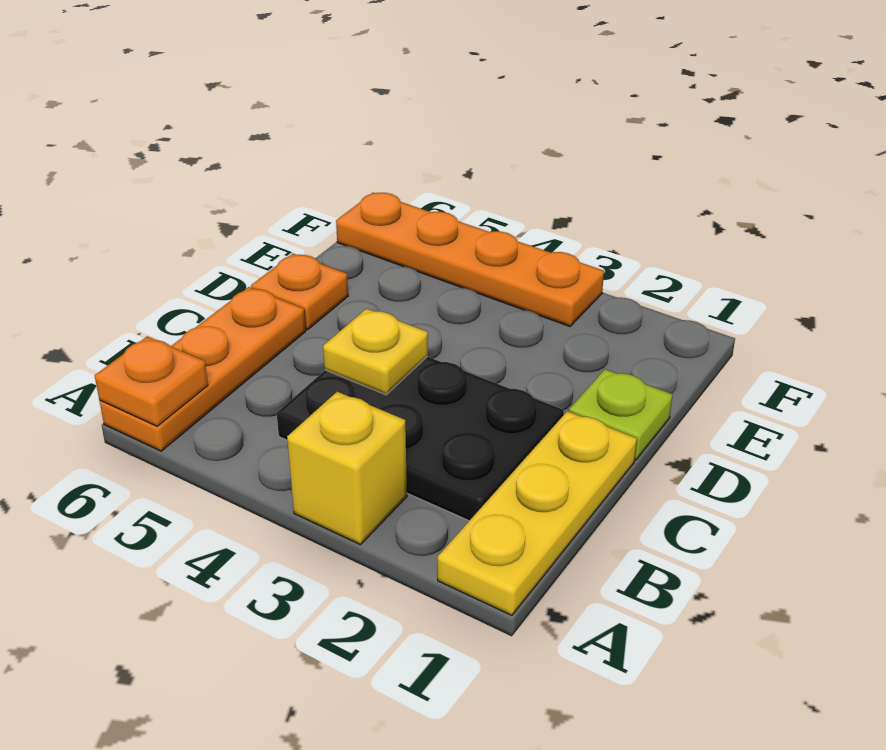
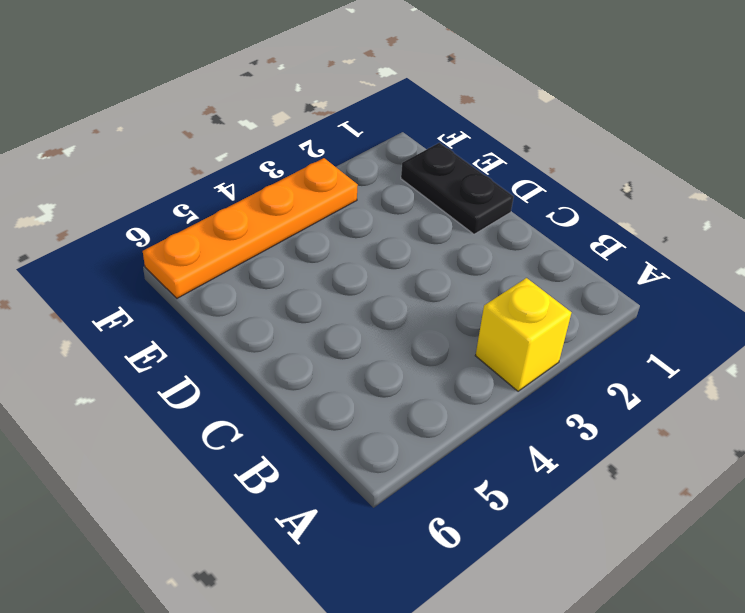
black 1x2 plate [401,143,514,234] -> lime 1x1 plate [569,369,673,460]
none -> yellow 1x3 plate [438,411,637,615]
none -> orange 1x3 plate [100,287,306,451]

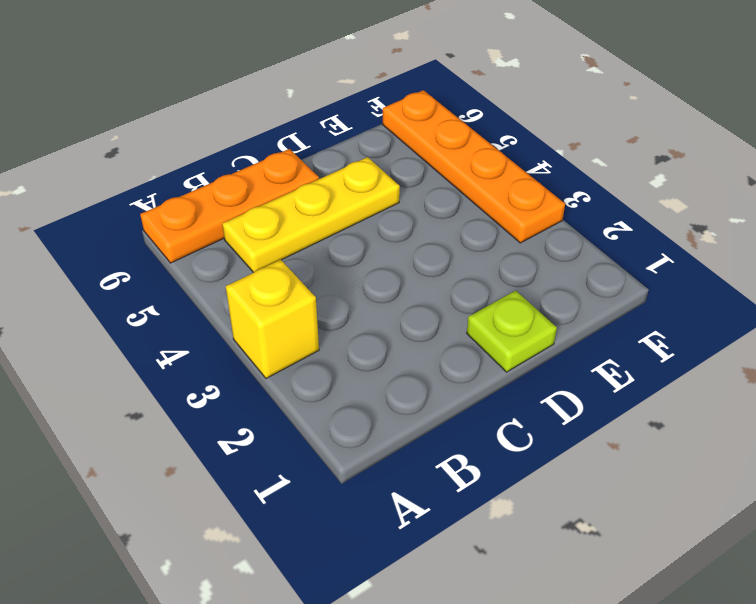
yellow 1x3 plate [222,157,400,273] -> yellow 1x3 plate moved to [438,411,637,615]
none -> black 2x3 plate [277,357,564,521]
none -> orange 1x1 plate [251,254,348,330]

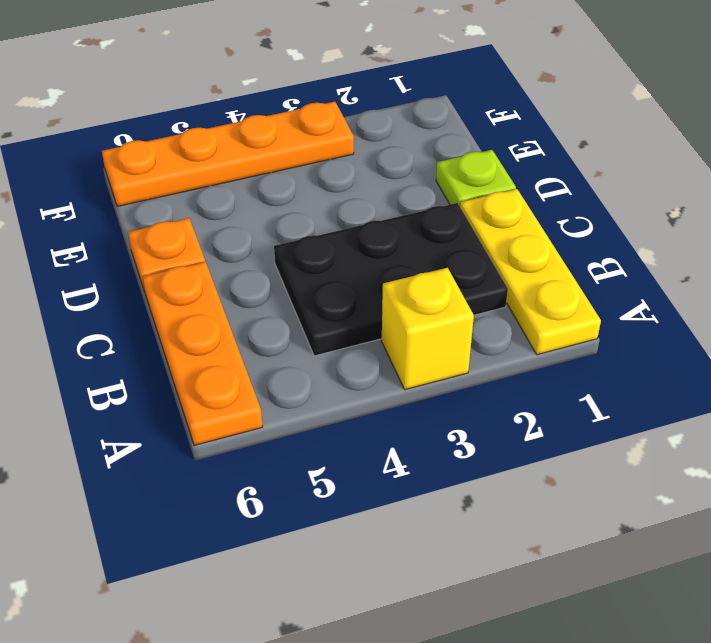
none -> orange 1x1 plate [95,336,208,426]
none -> yellow 1x1 plate [323,309,428,395]

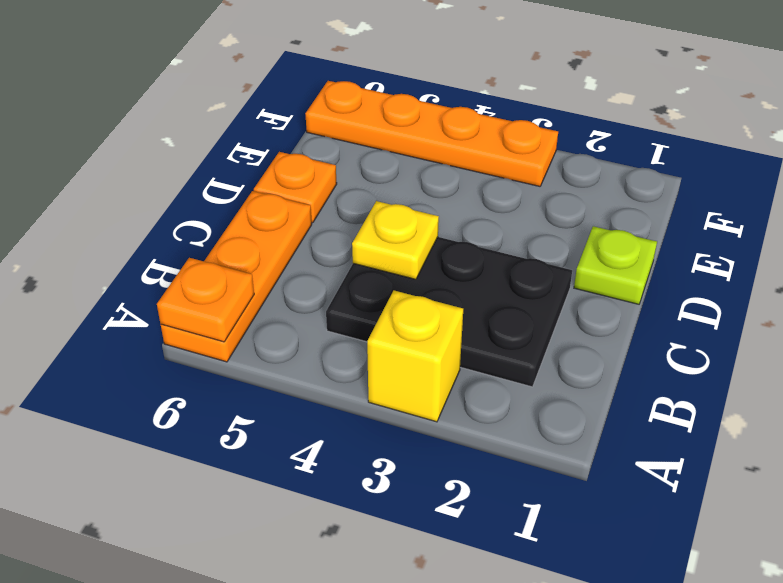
none -> yellow 1x3 plate [438,411,637,615]

